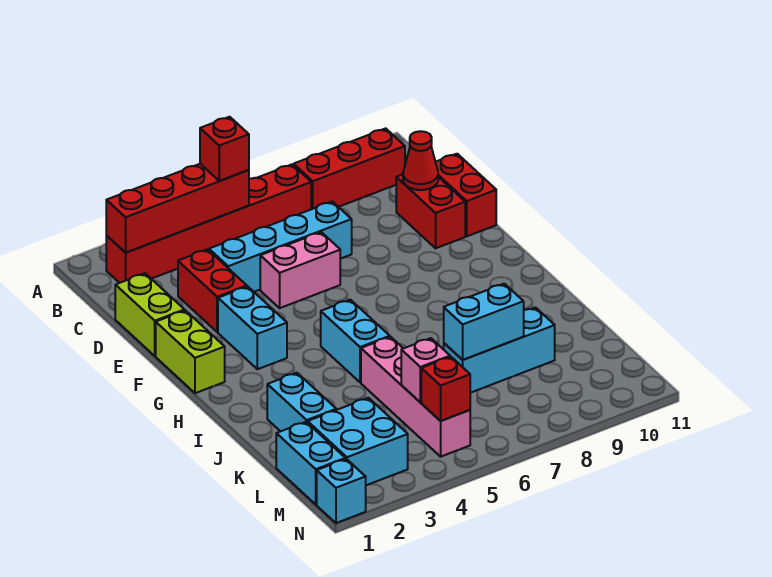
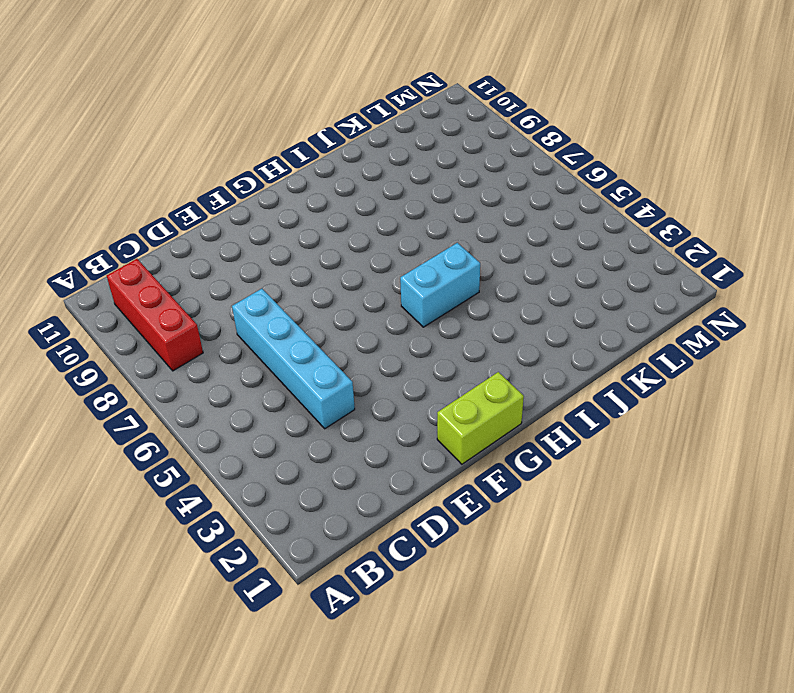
none -> red 1x6 brick [106,164,311,283]
none -> lime 1x2 brick [115,273,184,356]
none -> red 1x2 brick [178,249,247,332]

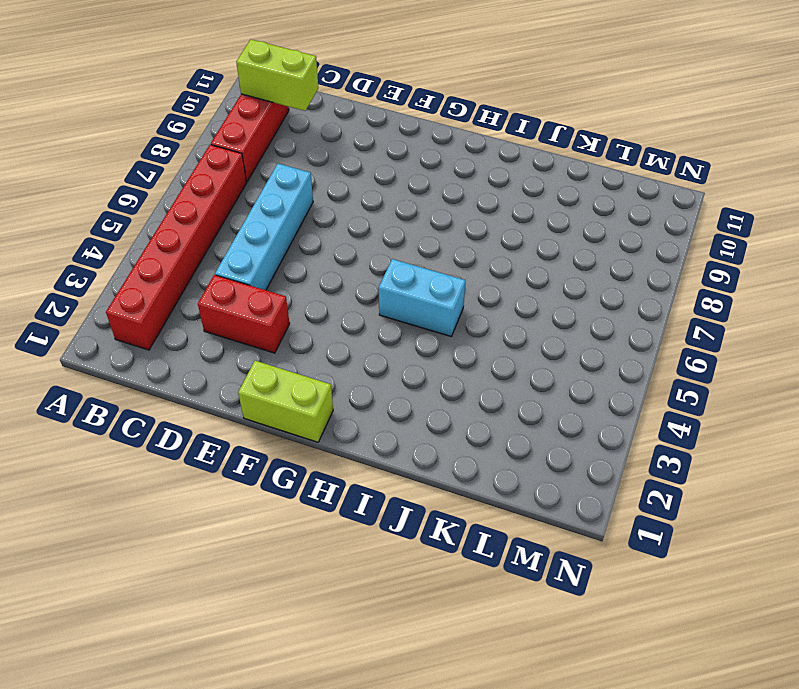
lime 1x2 brick [236,39,318,111] -> lime 1x2 brick moved to [115,273,184,356]
none -> red 1x2 brick [396,174,465,248]
none -> red 1x2 brick [436,154,496,236]
none -> pink 1x2 brick [260,232,340,308]

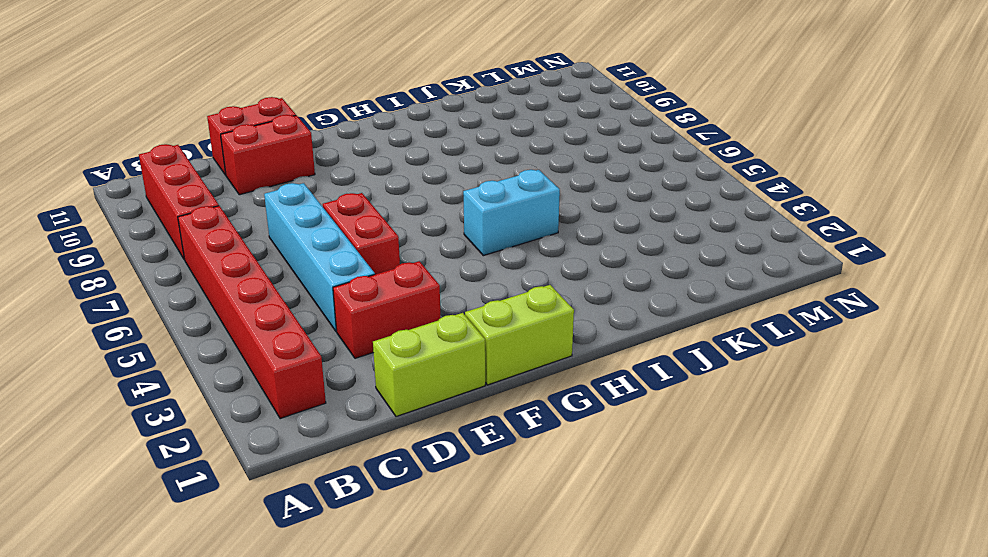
red 1x2 brick [323,193,400,274] -> pink 1x2 brick [260,232,340,308]
none -> cyan 1x2 brick [218,286,287,369]
none -> cyan 1x2 brick [267,373,336,432]
none -> pink 1x4 brick [361,337,470,457]

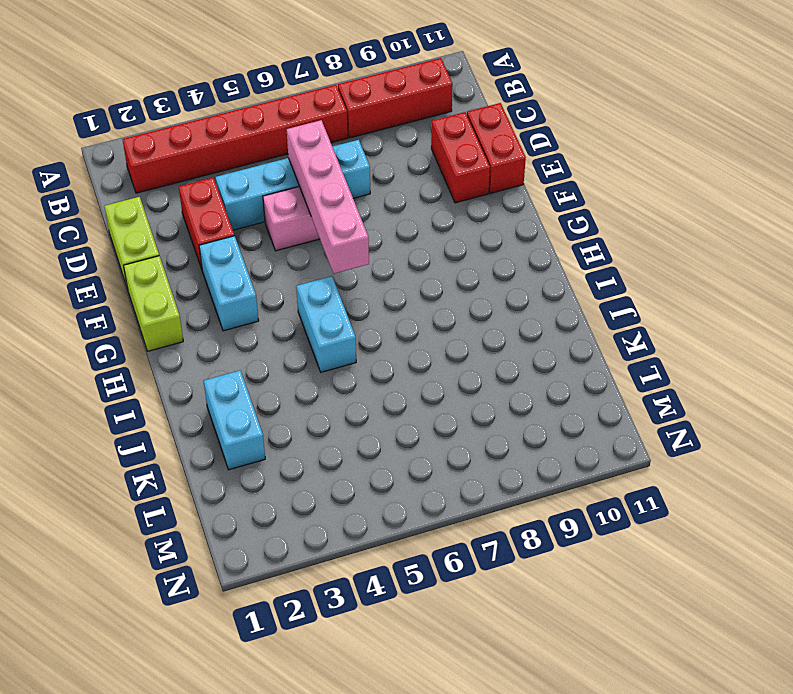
pink 1x4 brick [287,120,369,274] -> pink 1x4 brick moved to [361,337,470,457]
none -> cyan 1x3 brick [444,308,555,393]
none -> cyan 1x2 brick [276,422,345,504]
none -> cyan 2x2 brick [308,398,408,485]

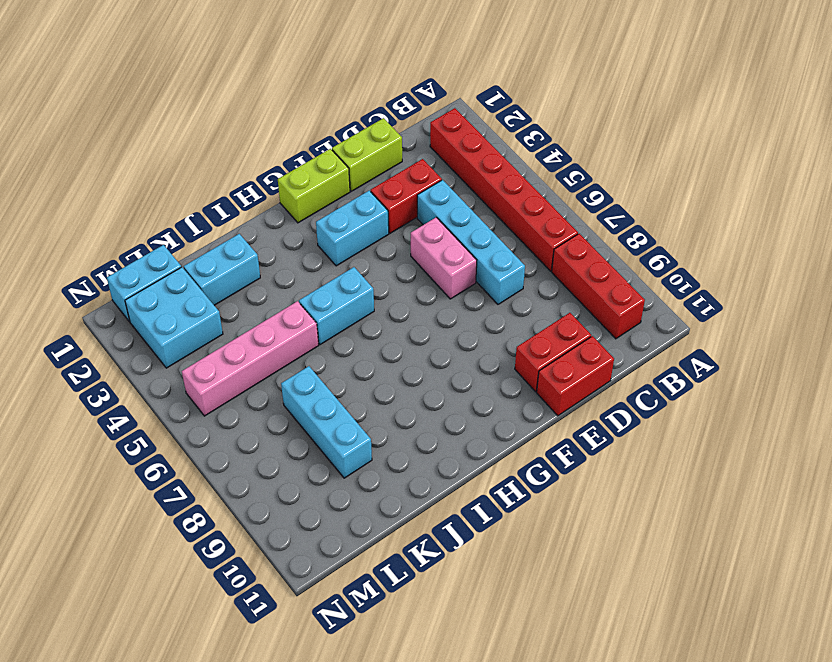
none -> cyan 1x1 brick [317,459,366,523]
none -> red 1x4 brick [106,164,249,253]
none -> red 1x1 cone [403,131,438,190]

